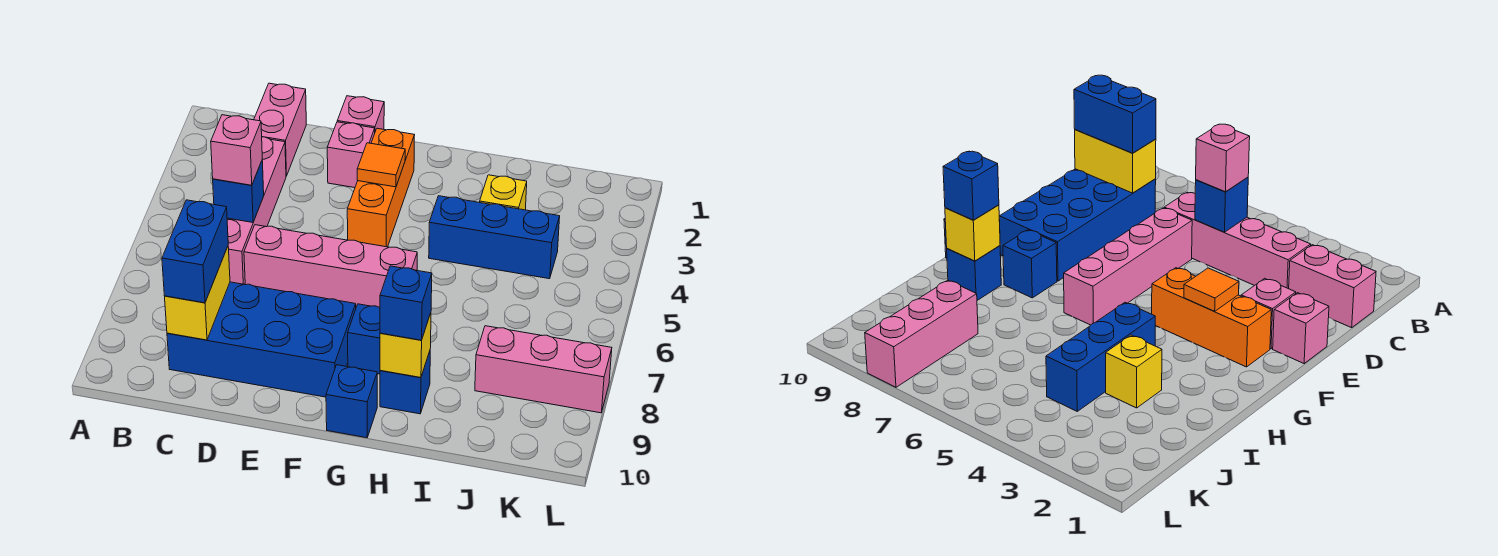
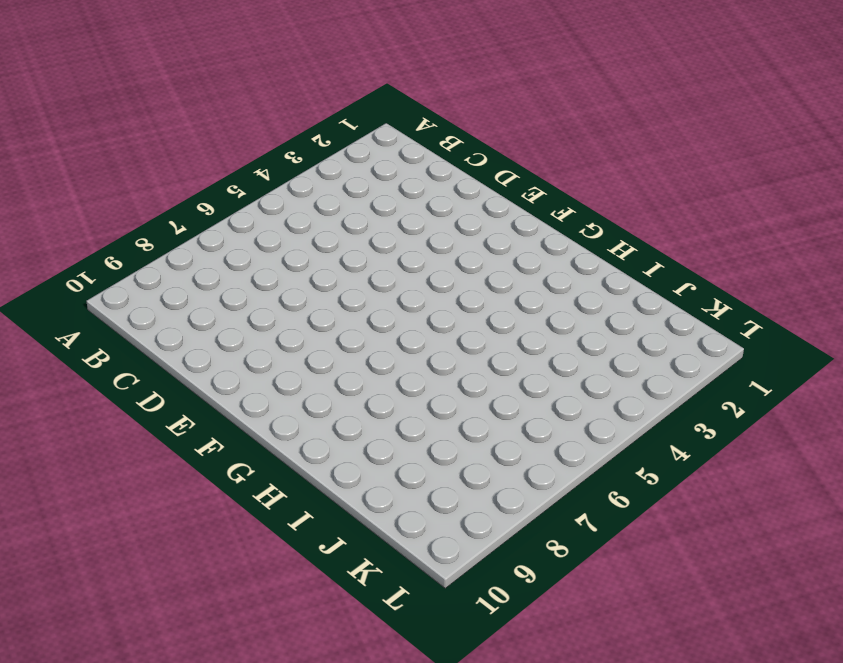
none -> pink 1x2 brick [254,83,306,176]
none -> pink 1x4 brick [227,137,286,285]
none -> blue 2x4 brick [167,282,356,397]

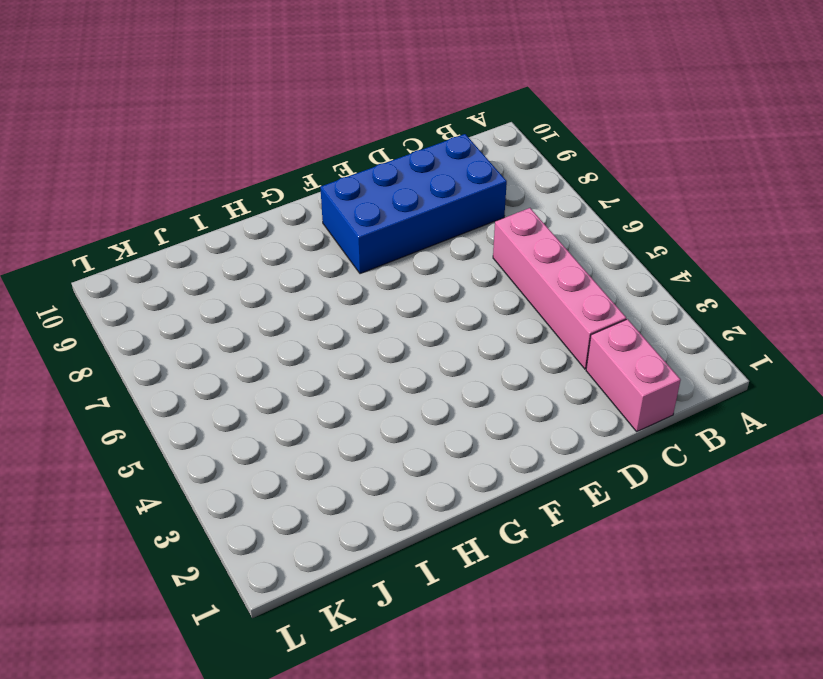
none -> pink 1x4 brick [244,225,417,307]
none -> pink 1x1 brick [337,96,384,131]
none -> pink 1x1 brick [327,122,375,188]

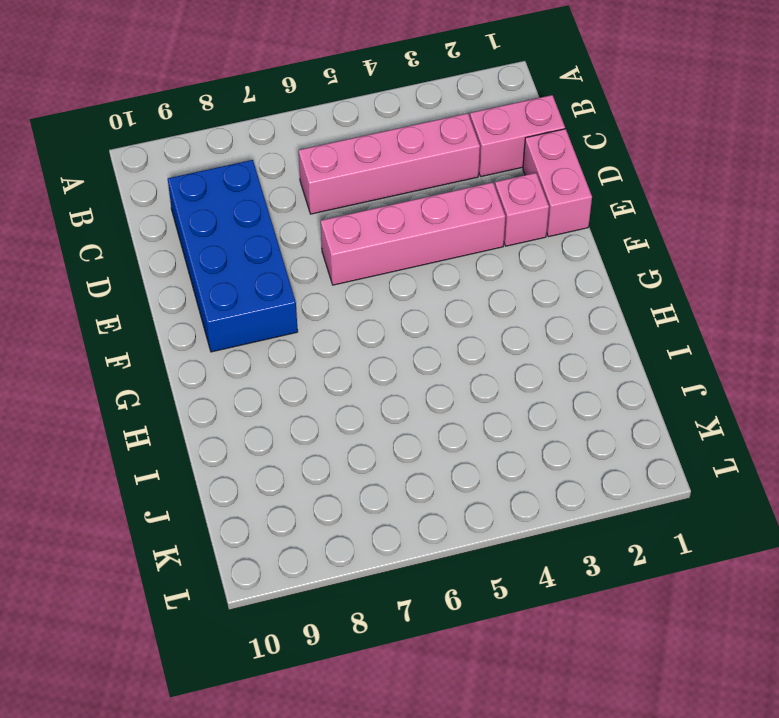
pink 1x2 brick [523,129,592,237] -> pink 1x1 brick [337,96,384,131]
pink 1x4 brick [321,182,505,285] -> pink 1x4 brick turned to [244,225,417,307]
none -> orange 1x3 brick [347,128,415,247]
none -> blue 1x1 brick [348,304,380,374]
none -> blue 1x1 brick [326,365,377,438]

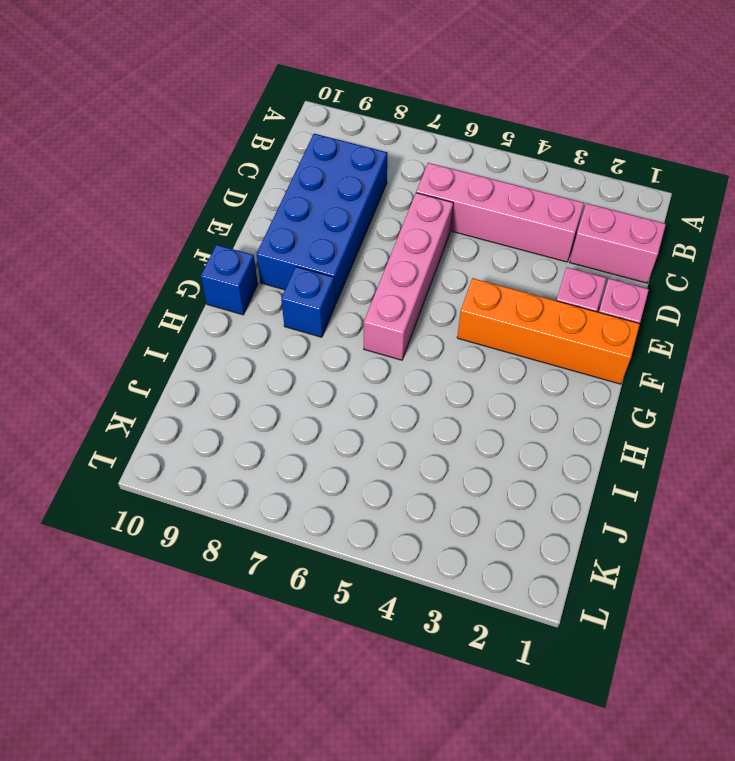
orange 1x4 brick [457,278,640,384] -> orange 1x3 brick [347,128,415,247]
none -> blue 1x3 brick [429,196,560,279]
none -> blue 1x1 brick [380,351,430,414]
none -> yellow 1x1 brick [480,175,527,210]

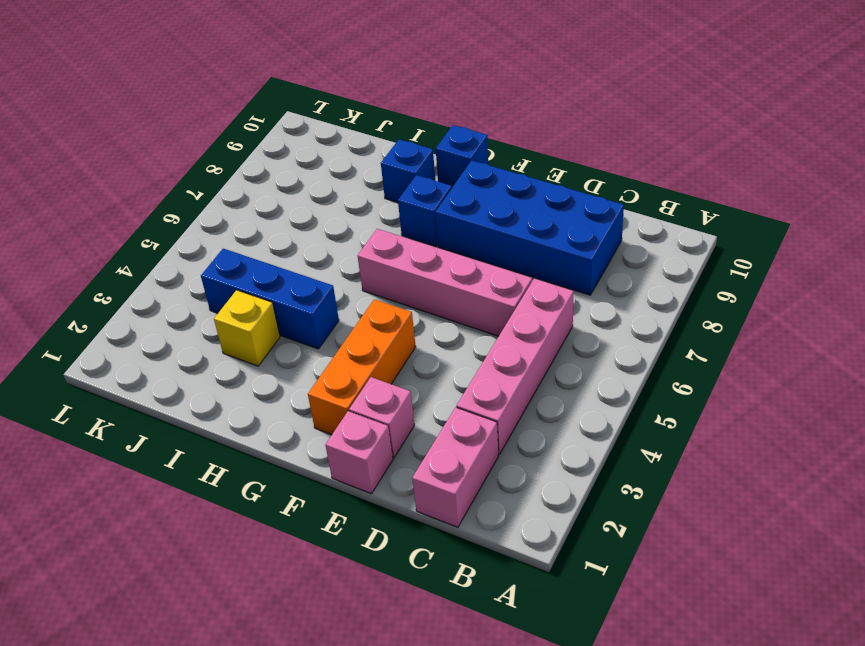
none -> pink 1x3 brick [475,326,612,413]
none -> blue 1x1 brick [213,161,264,222]
none -> yellow 1x2 brick [165,247,230,340]

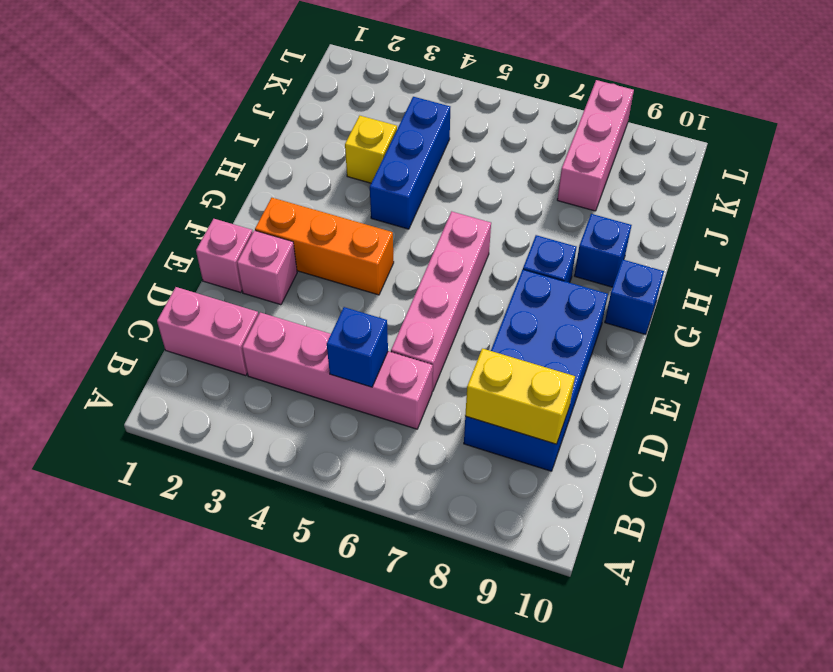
none -> orange 1x1 tile [357,143,405,187]
none -> yellow 1x1 brick [380,313,431,377]
none -> pink 1x1 brick [211,115,262,185]

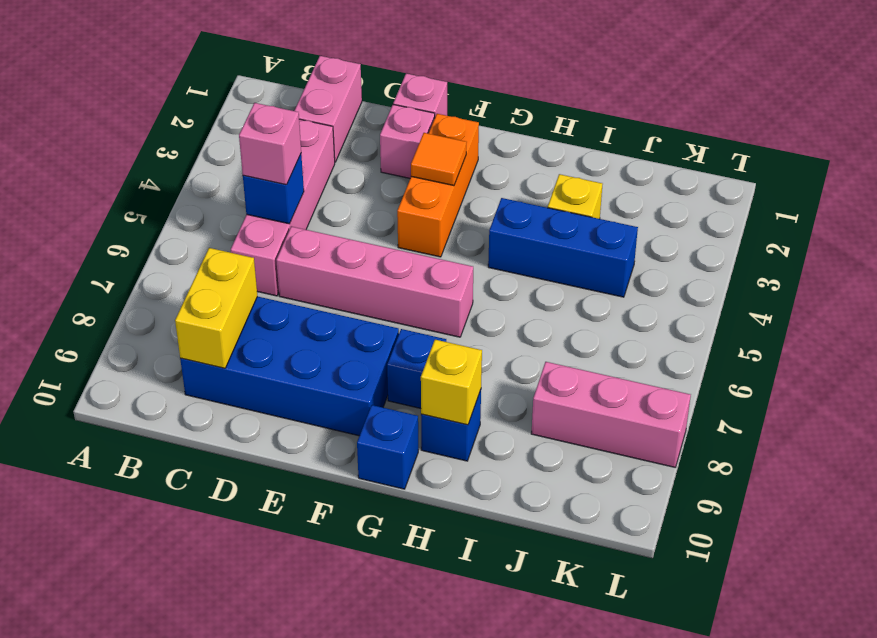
none -> blue 1x2 brick [162,200,228,303]
none -> blue 1x1 brick [380,266,432,340]

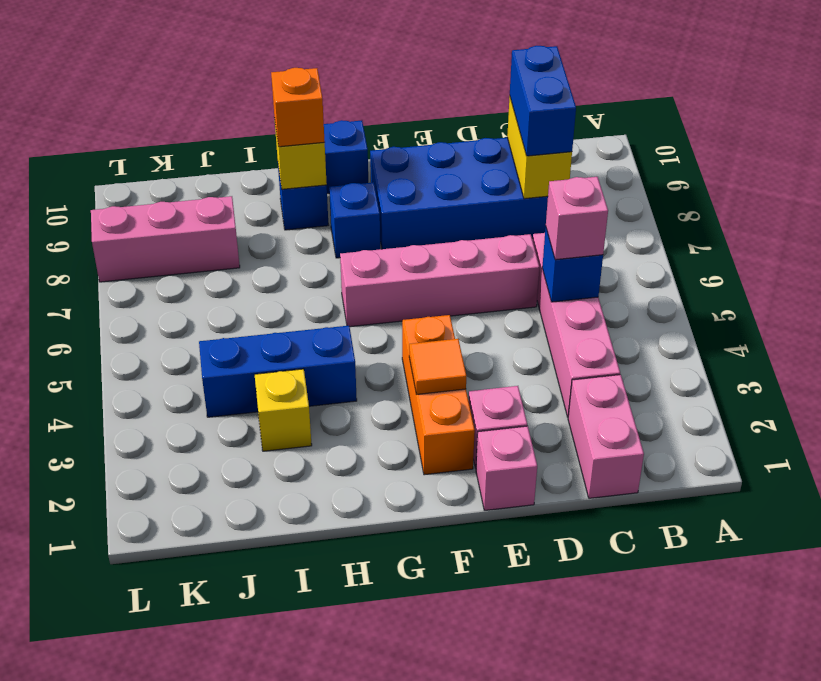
orange 1x1 brick [271,68,325,147] -> blue 1x1 brick [380,266,432,340]

